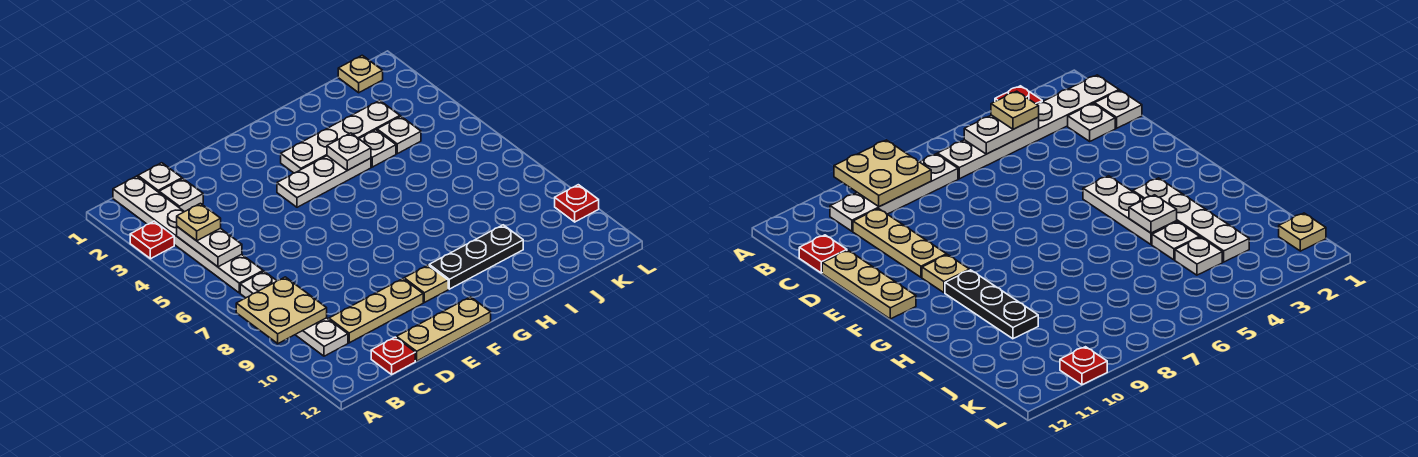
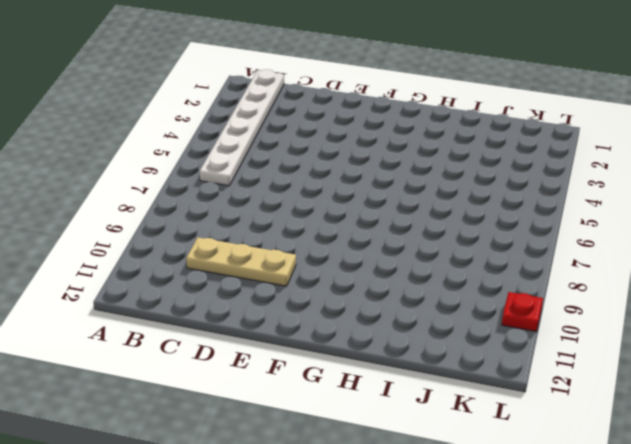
none -> red 1x1 plate [130,221,174,259]
none -> white 1x4 plate [240,271,348,356]
none -> white 1x1 plate [138,163,182,192]

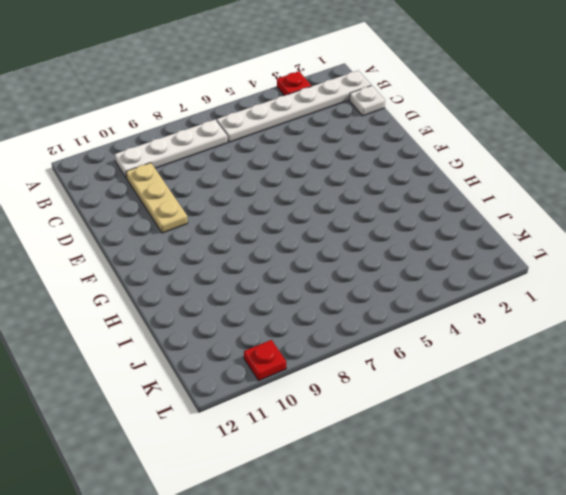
none -> white 1x1 plate [159,179,203,212]
none -> red 1x1 plate [371,337,415,374]
none -> tan 1x3 plate [396,297,491,361]

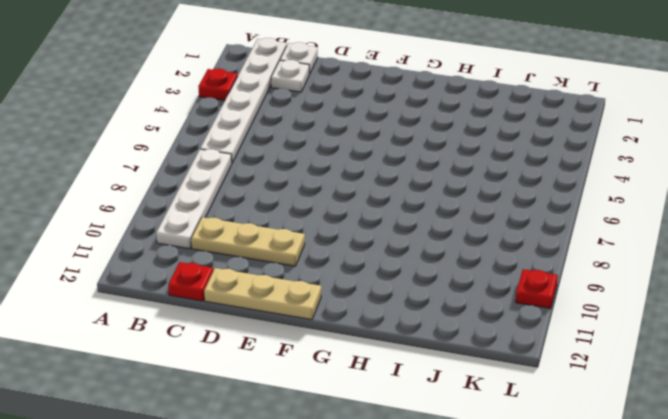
none -> white 1x3 plate [277,156,371,207]
none -> tan 1x1 plate [404,265,448,303]
none -> white 1x4 plate [281,100,400,173]

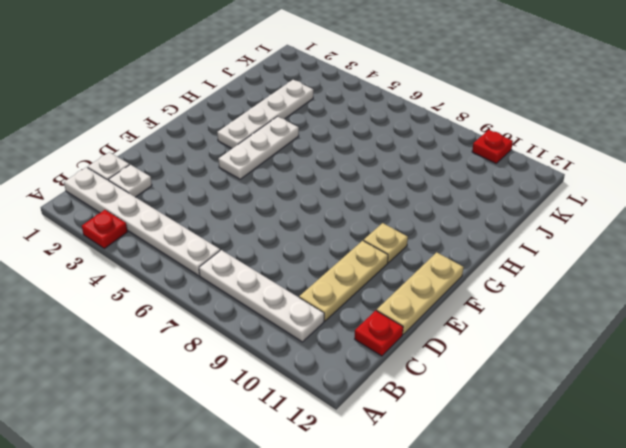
none -> black 1x3 plate [429,225,523,289]
none -> white 1x1 plate [359,130,396,167]
none -> white 1x1 plate [377,116,421,154]

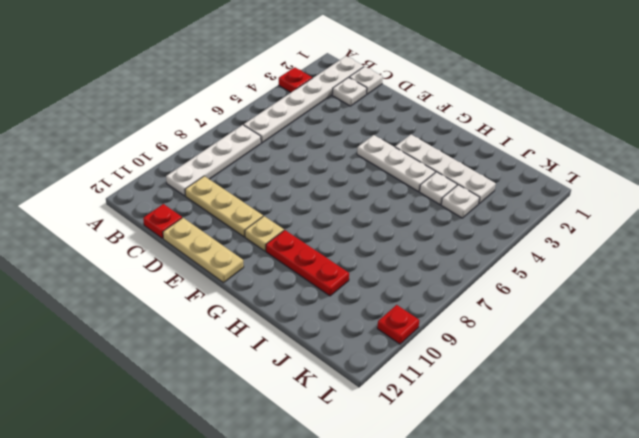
red 1x3 plate [266,230,349,296] -> black 1x3 plate [429,225,523,289]
none -> tan 1x1 plate [338,55,383,93]
none -> tan 2x2 plate [236,277,327,344]
none -> white 1x2 plate [177,227,242,267]

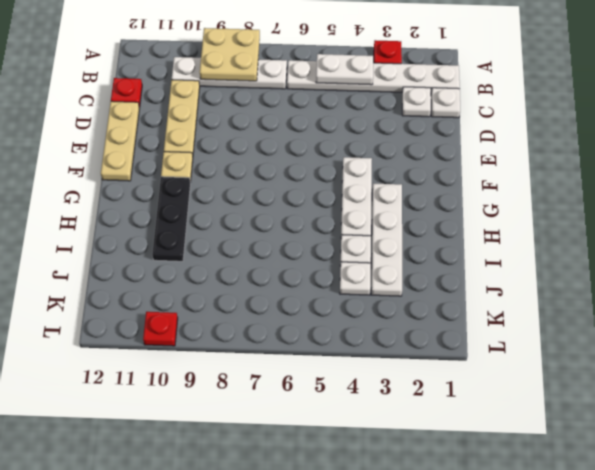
none -> tan 1x1 plate [338,55,383,93]
none -> white 1x1 plate [327,133,371,170]
none -> tan 1x1 plate [177,203,221,241]

